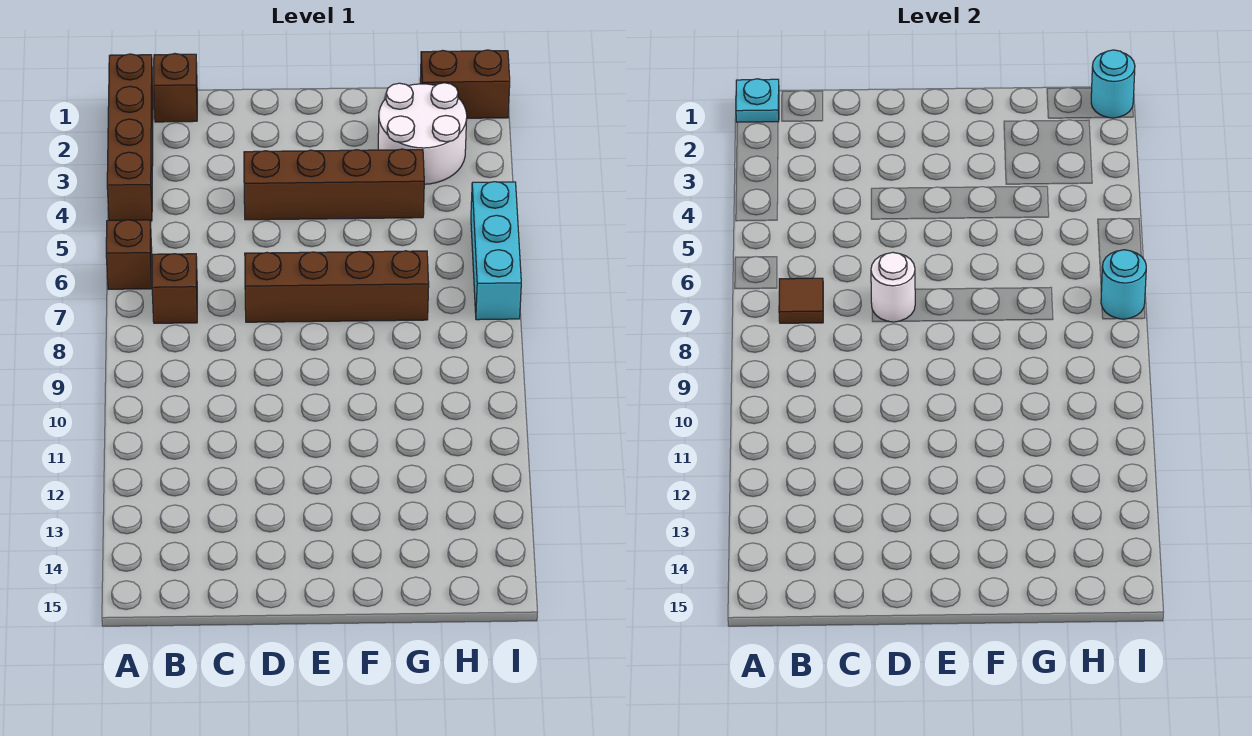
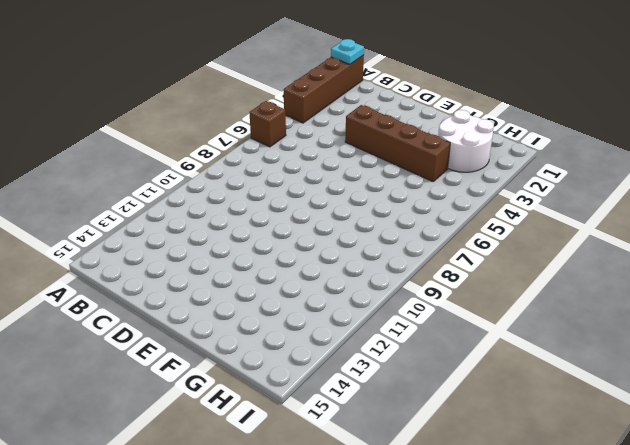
none -> brown 1x1 brick [154,54,197,122]
none -> brown 1x1 brick [152,254,197,323]
none -> brown 1x4 brick [245,251,429,322]

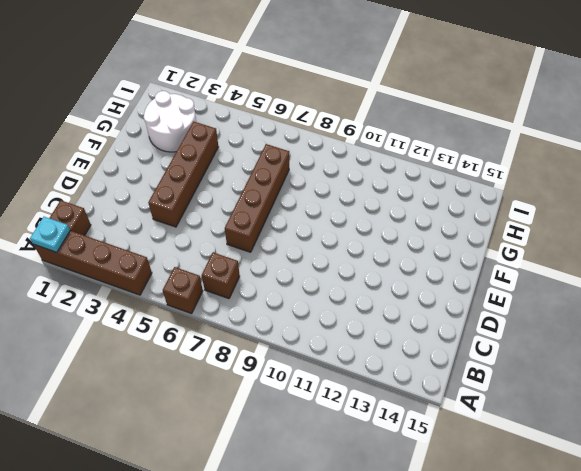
none -> brown 1x2 brick [420,50,510,118]
none -> cyan 1x3 brick [471,182,521,320]
none -> brown 1x1 tile [779,278,823,323]

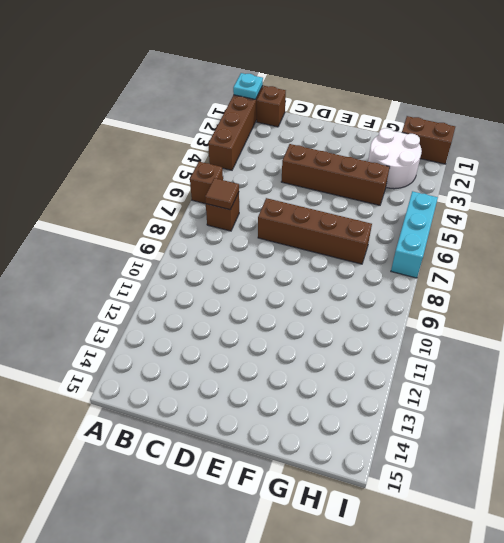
none -> white 1x1 round brick [871,252,915,322]
none -> cyan 1x1 round brick [1091,50,1135,118]
none -> cyan 1x1 round brick [1101,250,1146,319]

